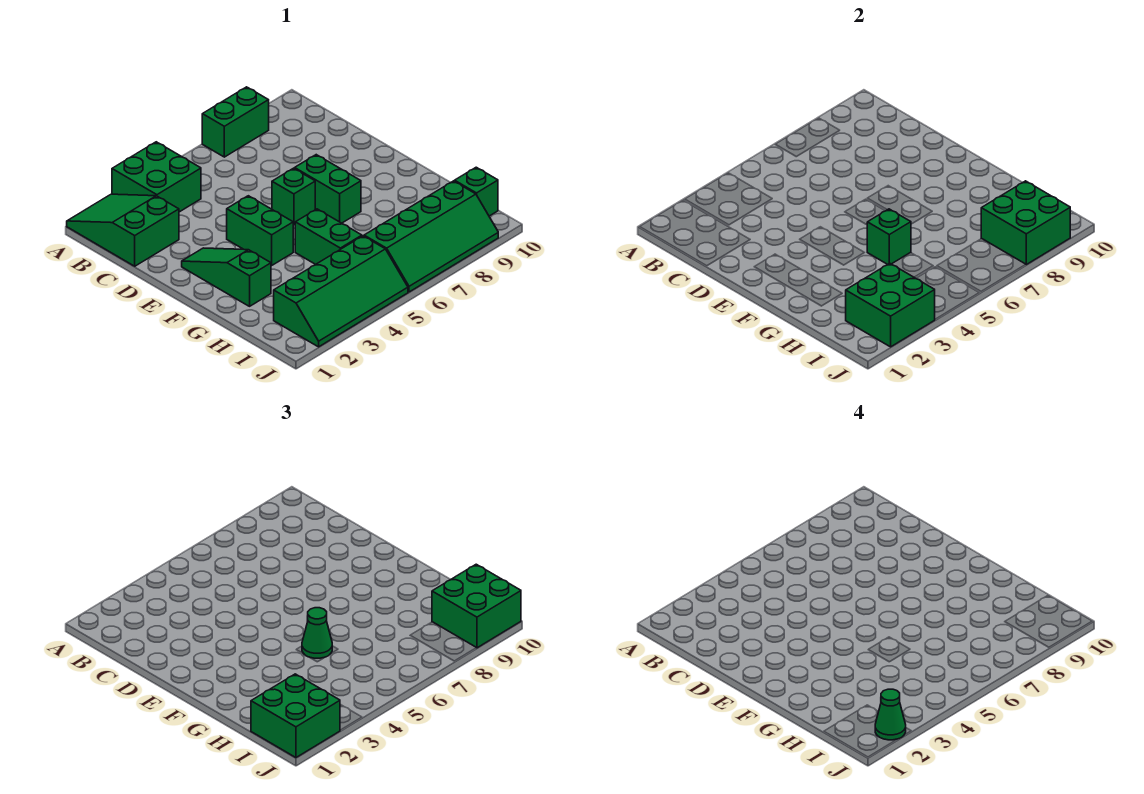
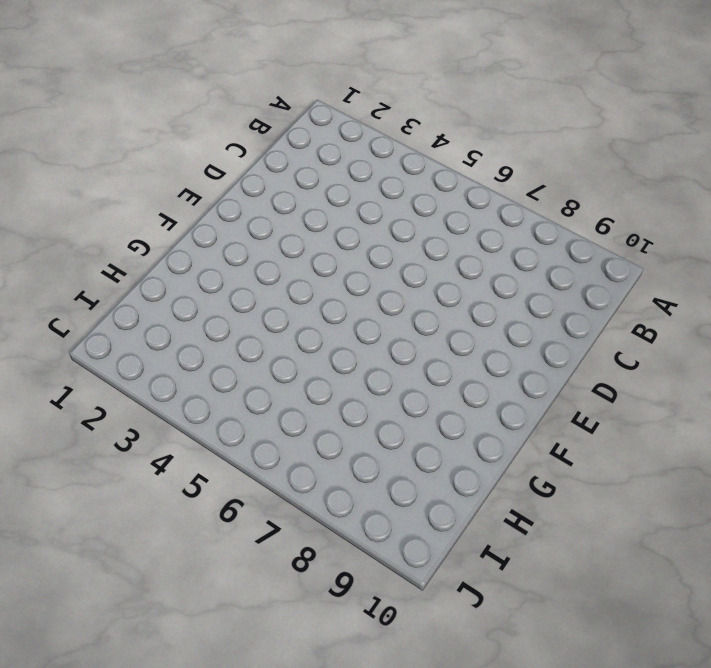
none -> green 2x3 slope [67,194,179,266]
none -> green 2x2 brick [112,142,201,212]
none -> green 1x2 brick [202,87,269,157]

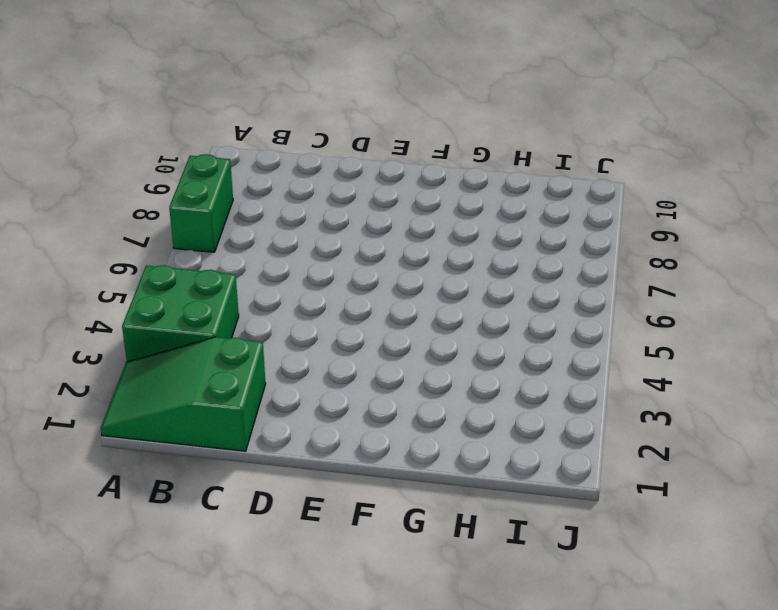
none -> green 1x3 slope [182,248,271,306]
none -> green 1x2 brick [227,196,293,265]
none -> green 1x1 brick [272,168,315,225]

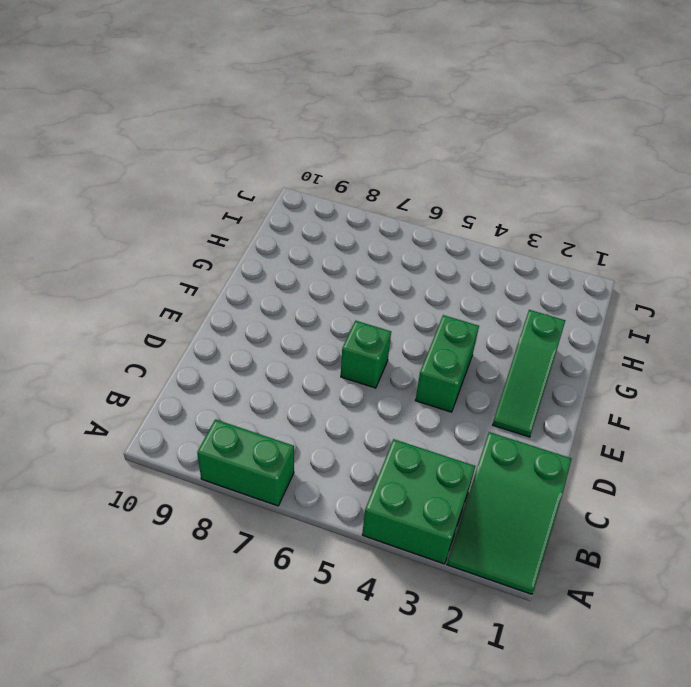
none -> green 1x2 brick [295,155,361,223]
none -> green 1x2 brick [295,209,362,264]
none -> green 2x4 slope [274,236,408,347]

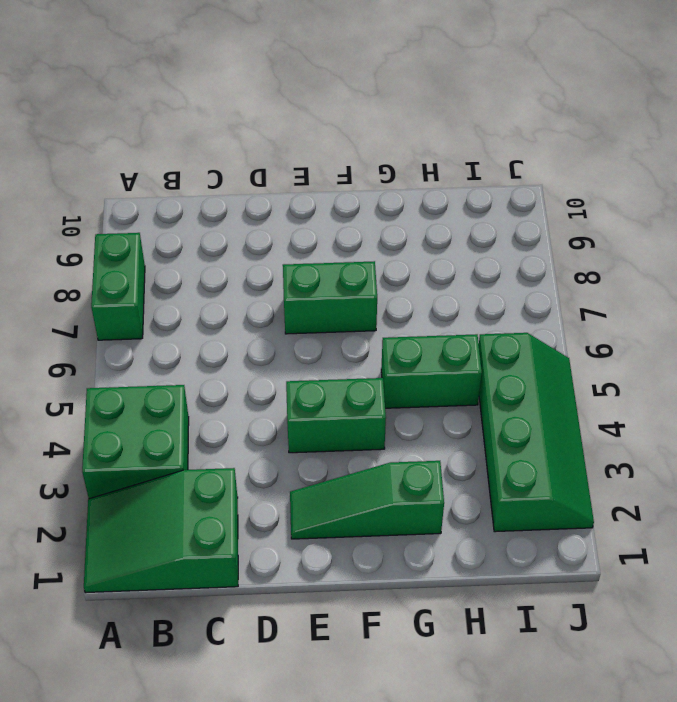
none -> green 1x1 brick [272,168,315,225]
none -> green 2x4 slope [364,181,498,292]
none -> green 1x1 brick [455,167,498,216]

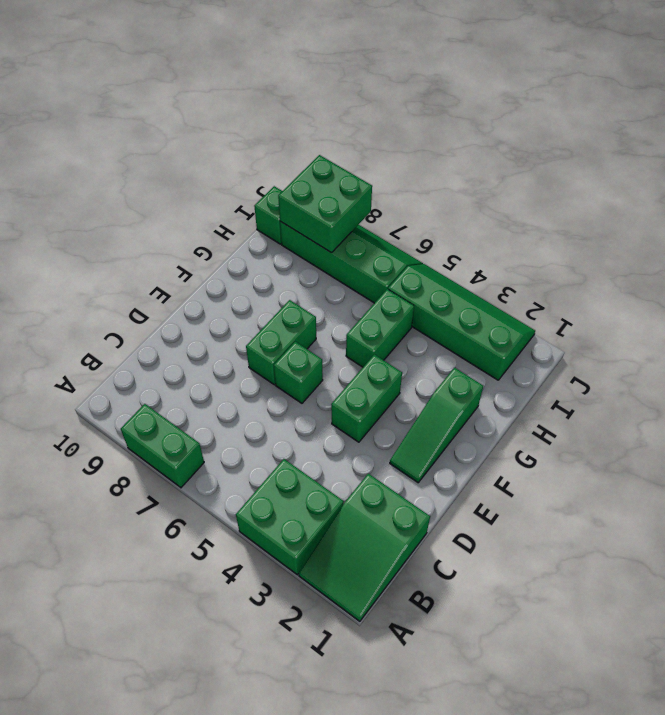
none -> green 1x1 brick [867,209,911,264]
none -> green 2x2 brick [846,263,935,347]
none -> green 1x1 cone [302,608,332,658]

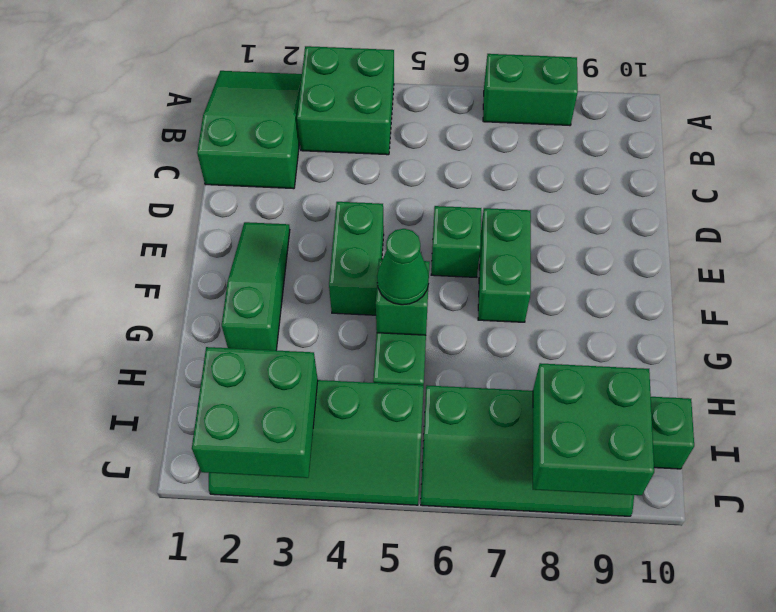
none -> green 2x2 brick [251,674,340,758]
none -> green 2x2 brick [432,564,521,648]
none -> green 1x1 cone [875,689,906,740]

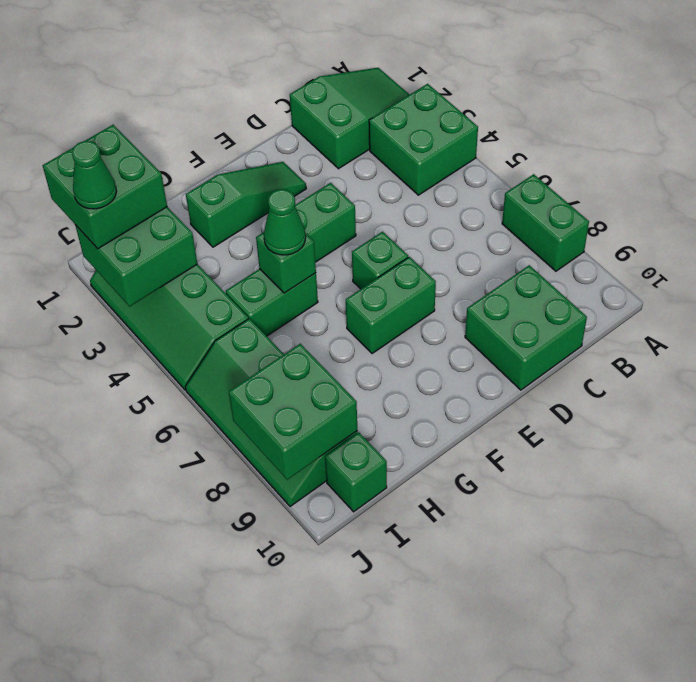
green 2x2 brick [465,265,587,390] -> green 2x2 brick moved to [432,564,521,648]

